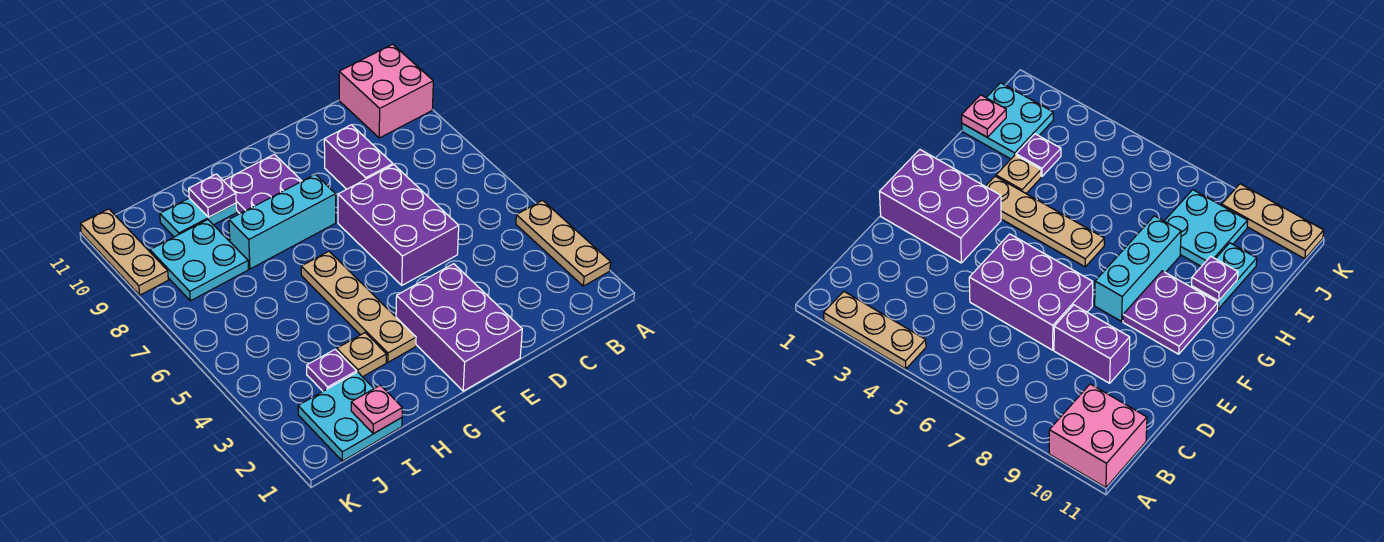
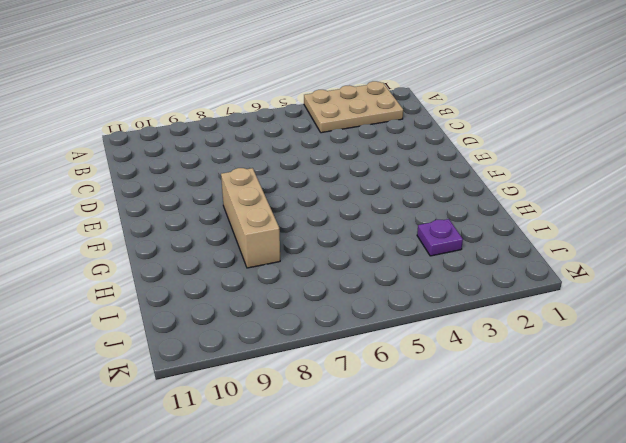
tan 2x3 plate [304,81,403,133] -> tan 1x3 plate [516,200,611,286]
tan 1x3 brick [221,168,280,268] -> cyan 1x3 brick [229,174,336,269]
none -> pink 2x2 brick [339,44,433,138]
none -> purple 2x3 brick [338,165,459,285]
none -> purple 1x2 brick [324,125,393,189]

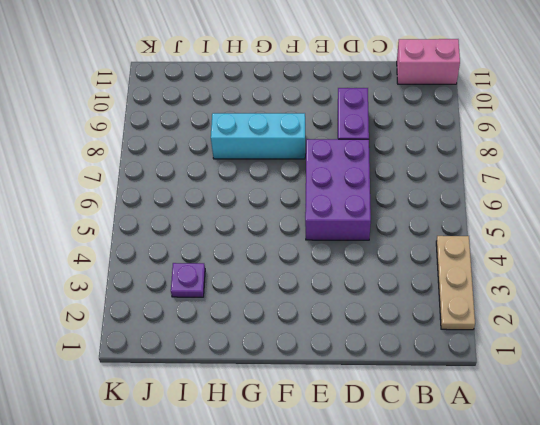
pink 1x2 brick [397,39,460,84] -> pink 2x2 brick [339,44,433,138]
none -> purple 2x3 brick [396,264,522,391]
none -> purple 2x2 plate [224,154,302,213]
none -> tan 1x4 plate [301,251,416,362]

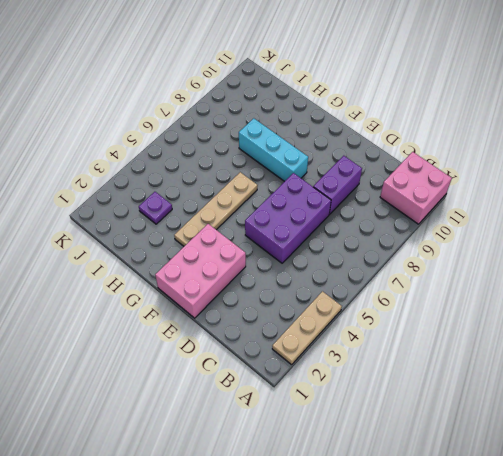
pink 2x3 brick [155,224,246,318] -> purple 2x3 brick [396,264,522,391]
none -> purple 2x2 plate [224,154,302,213]
none -> tan 1x1 plate [337,333,387,377]
none -> cyan 1x2 plate [160,198,237,237]

